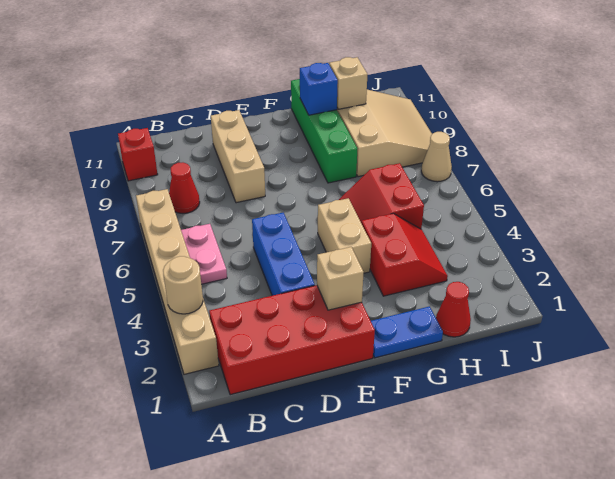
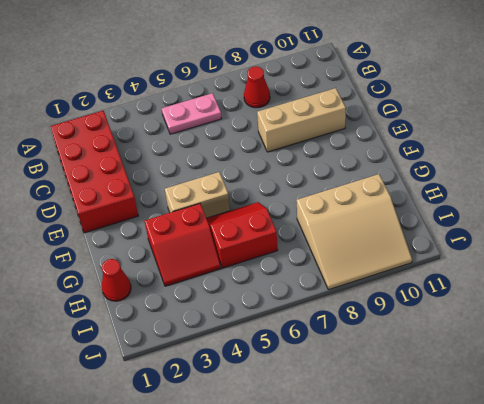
none -> tan 1x6 brick [136,189,219,374]
none -> red 1x1 brick [118,128,158,181]
none -> blue 1x3 brick [252,213,315,296]

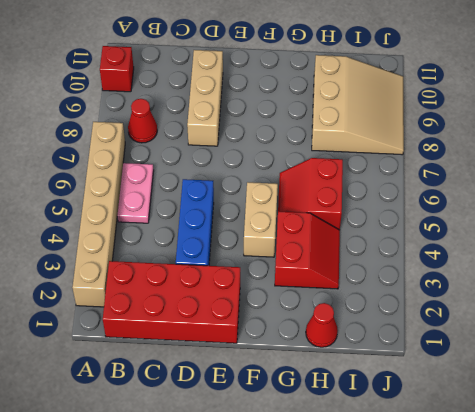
none -> blue 1x2 plate [371,306,443,358]
none -> green 1x4 brick [291,79,357,183]
none -> tan 1x1 cone [421,132,452,182]

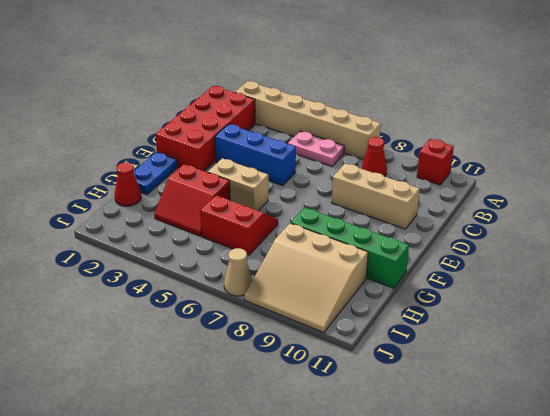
none -> tan 1x1 round brick [163,256,203,314]
none -> tan 1x1 brick [317,247,364,310]
none -> blue 1x1 brick [300,63,338,115]

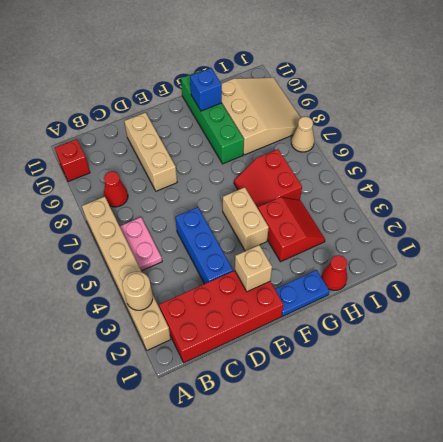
none -> tan 1x1 brick [329,57,368,109]

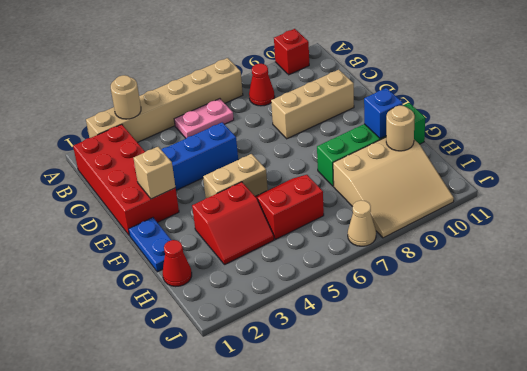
tan 1x1 round brick [386,106,415,151] -> tan 1x1 brick [329,57,368,109]

